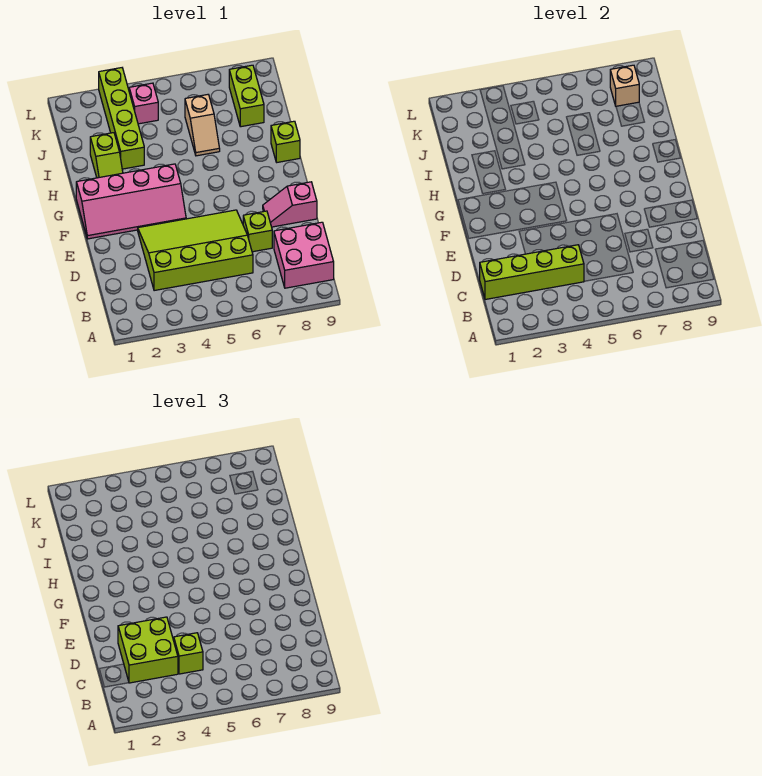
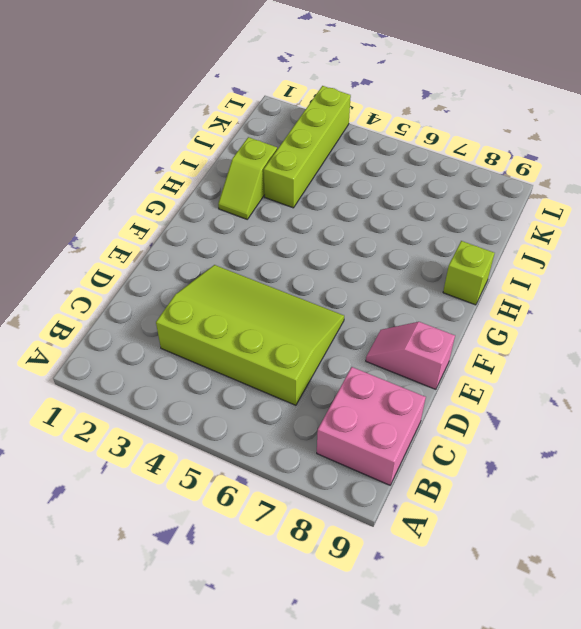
none -> lime 1x1 brick [243,211,272,252]
none -> pink 2x4 slope [76,164,186,239]
none -> tan 1x2 slope [185,95,220,156]

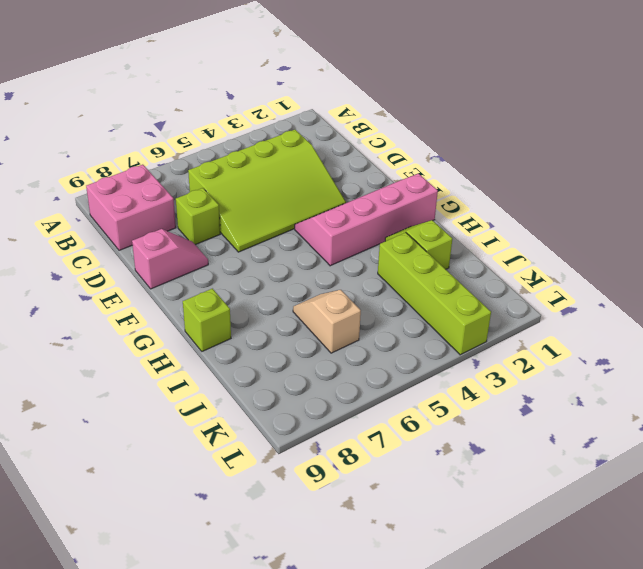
none -> lime 1x2 brick [229,65,264,127]
none -> pink 1x1 brick [129,83,158,124]
none -> lime 1x4 brick [480,245,584,300]

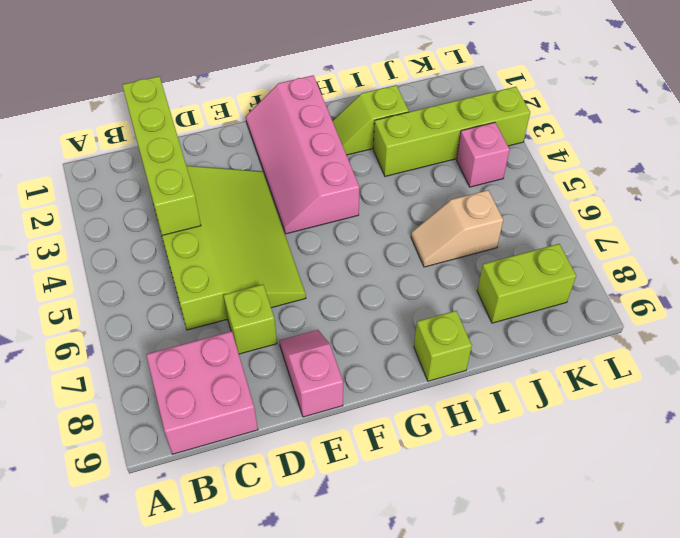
none -> tan 1x1 brick [610,65,639,106]
none -> lime 2x2 brick [118,617,178,683]
none -> lime 1x1 brick [174,633,203,674]

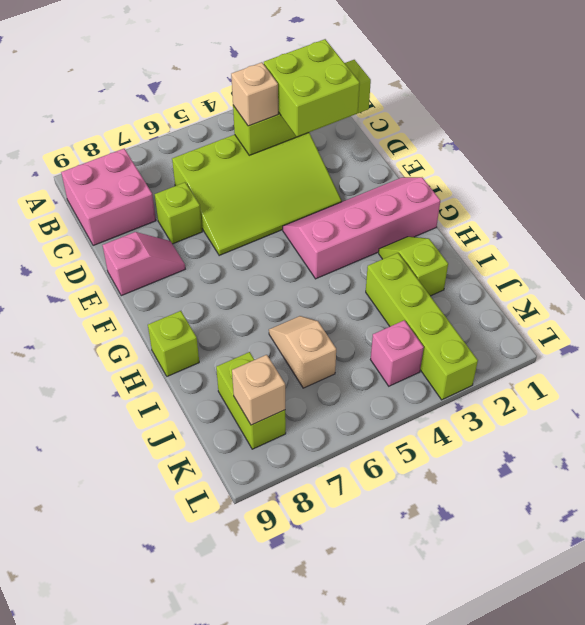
tan 1x1 brick [231,62,278,126] -> lime 1x1 brick [174,633,203,674]

